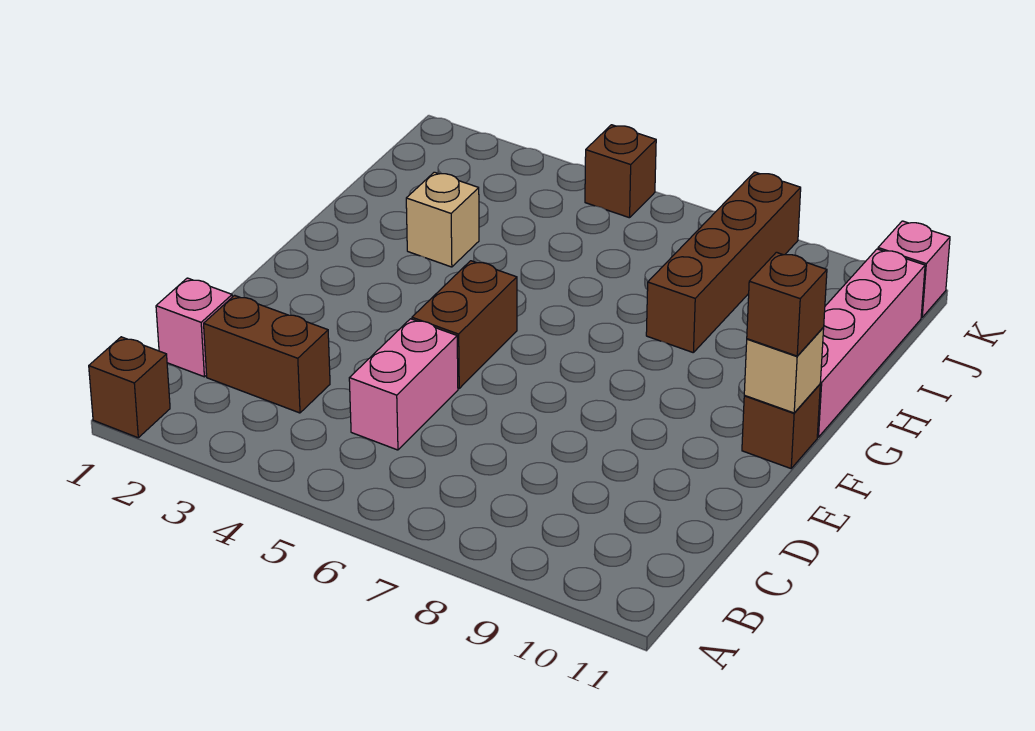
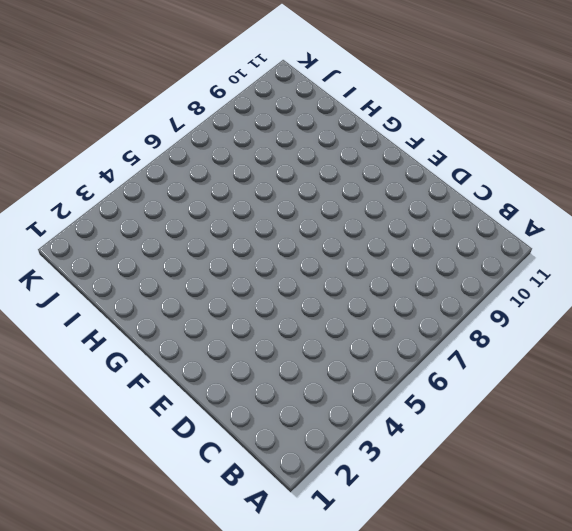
none -> brown 1x1 brick [89,337,170,438]
none -> pink 1x1 brick [156,278,232,377]
none -> brown 1x2 brick [204,295,330,413]

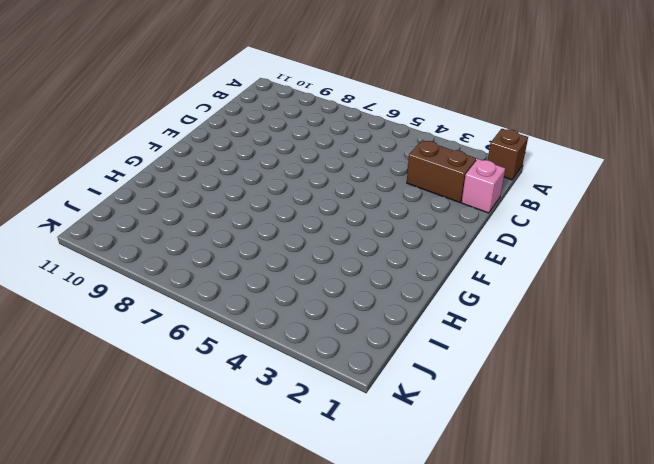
none -> pink 1x2 brick [349,319,458,450]
none -> brown 1x2 brick [412,261,517,388]
none -> brown 1x1 brick [742,384,820,468]

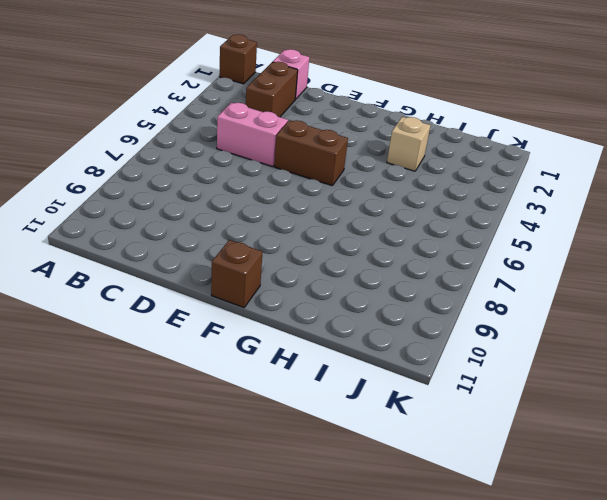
none -> pink 1x4 brick [817,249,925,437]
none -> brown 1x4 brick [646,172,801,352]
none -> brown 1x1 brick [585,125,656,218]

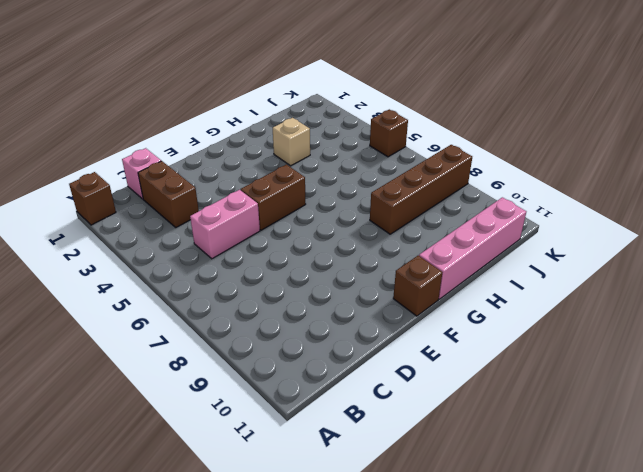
none -> pink 1x1 brick [878,221,950,317]
none -> tan 1x1 brick [744,328,824,413]
none -> brown 1x1 brick [747,252,827,356]

